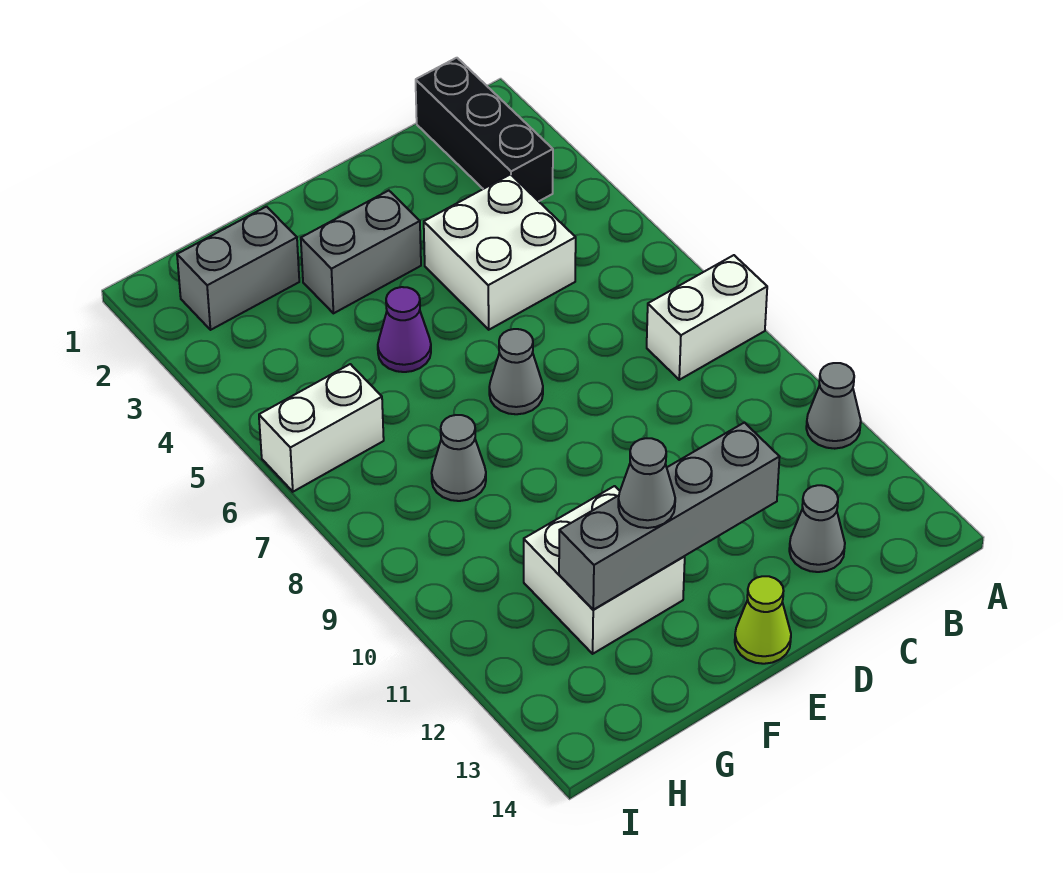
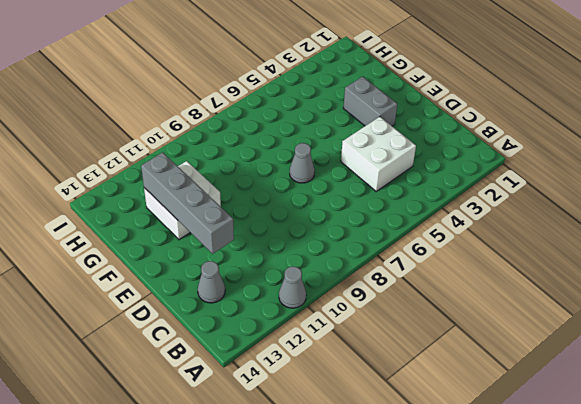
none -> white 1x2 brick [647,255,767,380]
none -> black 1x3 brick [416,58,553,201]
none -> lime 1x1 cone [735,576,791,664]

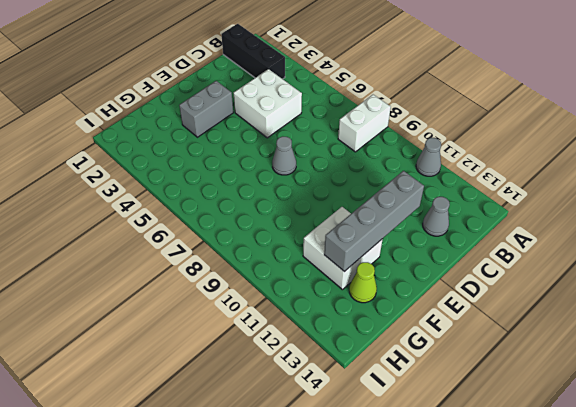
lime 1x1 cone [349,262,377,303] -> lime 1x1 cone moved to [735,576,791,664]
none -> purple 1x1 cone [378,287,431,372]
none -> grey 1x2 brick [177,207,299,330]
none -> grey 1x1 cone [431,415,486,501]

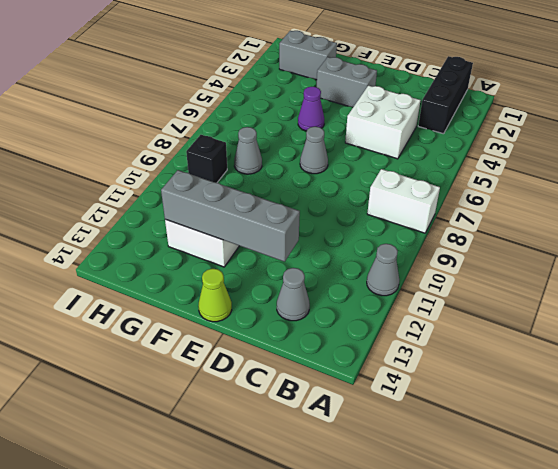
black 1x1 brick [186,135,227,183] -> none
none -> white 1x2 brick [259,364,384,492]
none -> grey 1x1 cone [618,438,675,528]

